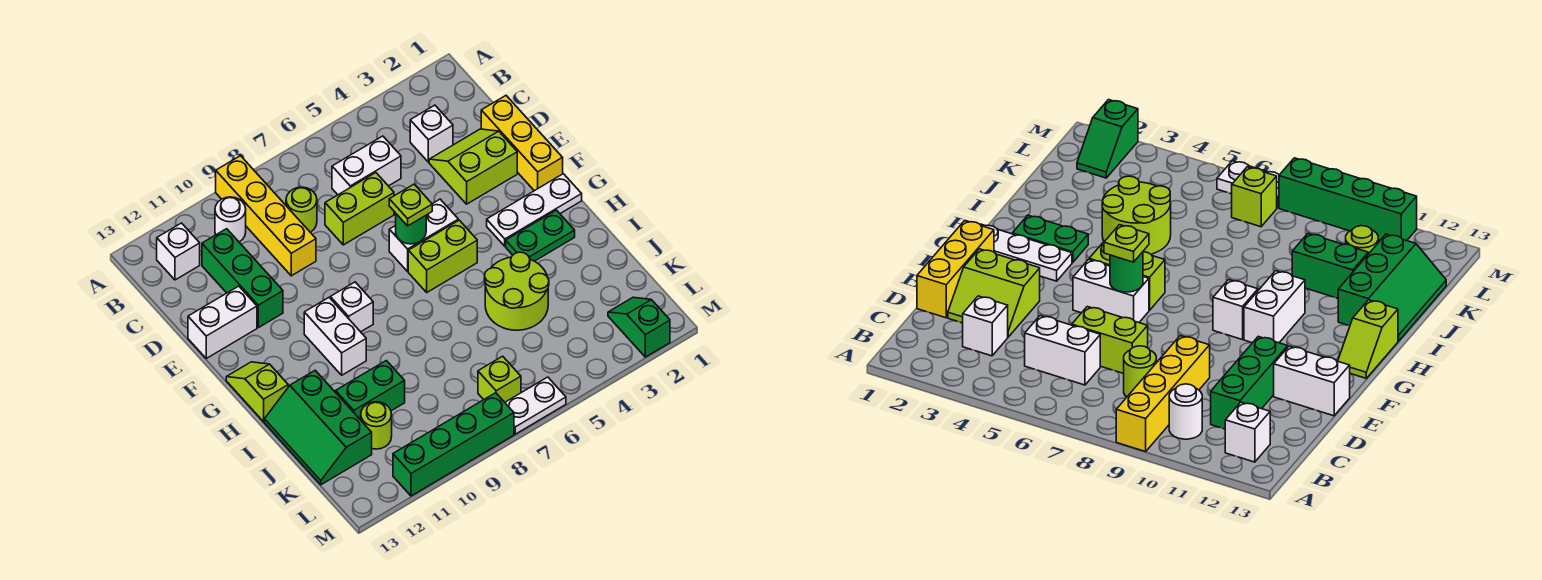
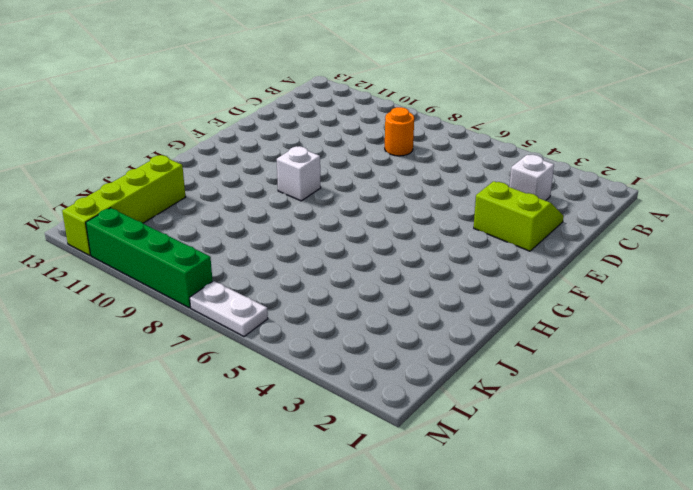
orange 1x1 round brick [385,107,414,156] -> lime 1x1 round brick [286,187,317,232]
lime 1x4 brick [62,155,185,255] -> green 2x3 slope [264,370,372,485]
none -> yellow 1x4 brick [216,156,316,276]
none -> white 1x1 round brick [215,197,246,242]
none -> white 1x1 brick [157,223,200,280]

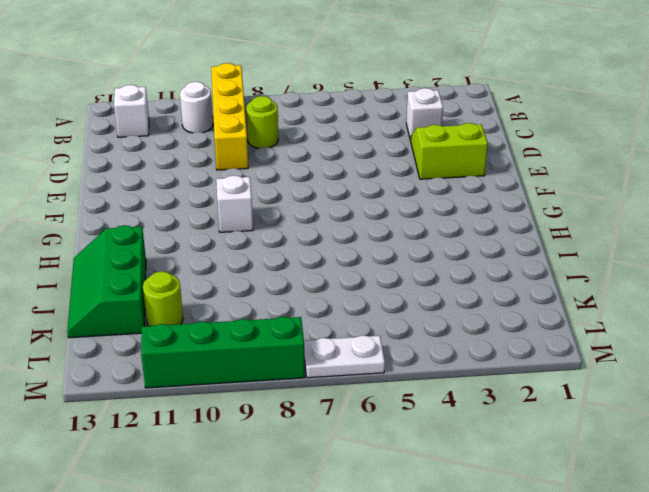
none -> white 1x2 brick [332,136,401,195]
none -> green 1x3 brick [202,229,283,328]
none -> yellow 1x3 brick [481,96,563,191]

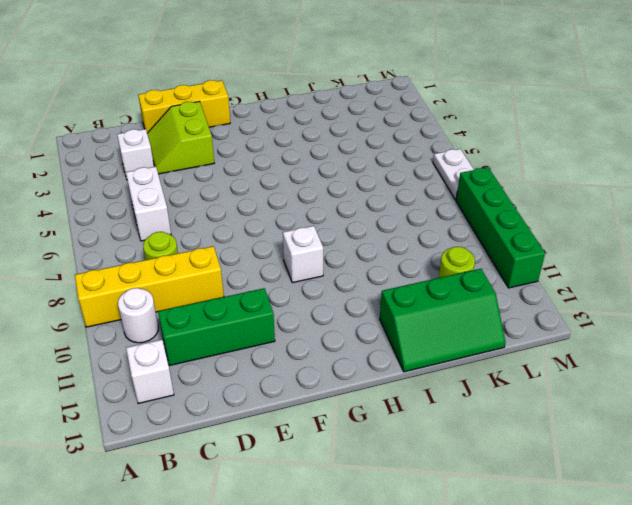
none -> lime 1x2 brick [325,173,394,245]
none -> white 1x2 brick [188,286,257,358]
none -> white 1x2 brick [389,199,458,271]

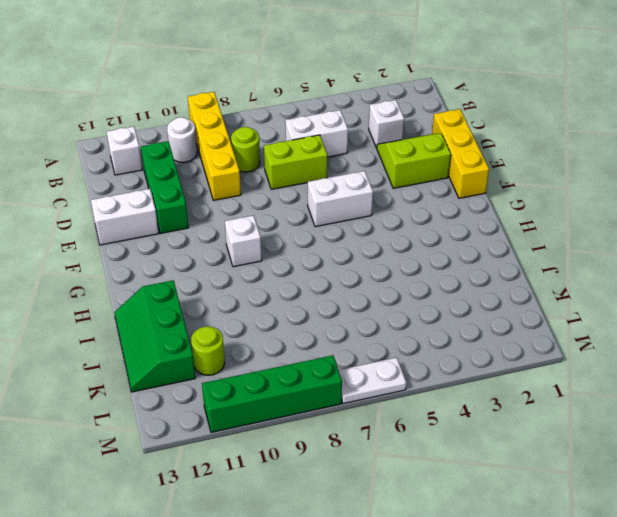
none -> white 1x3 plate [487,174,582,246]
none -> lime 1x2 brick [408,220,477,292]
none -> white 1x2 brick [304,298,366,375]

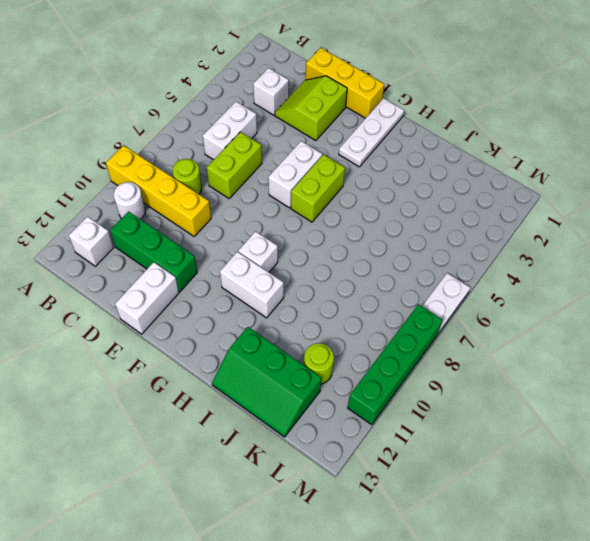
none -> lime 1x2 slope [226,362,288,422]
none -> green 1x2 plate [506,210,575,261]
none -> lime 2x2 round brick [485,252,549,330]

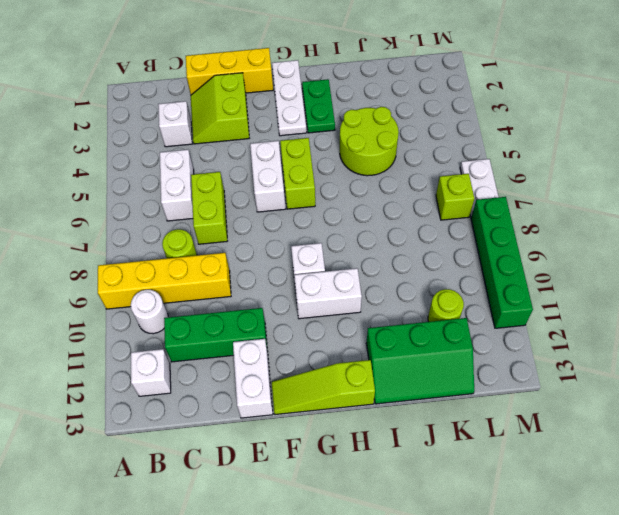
lime 1x3 slope [272,360,375,415] -> lime 1x2 slope [226,362,288,422]
none -> green 1x2 brick [336,361,405,420]
none -> green 1x2 slope [608,297,670,357]
none -> green 1x1 round brick [396,214,426,244]

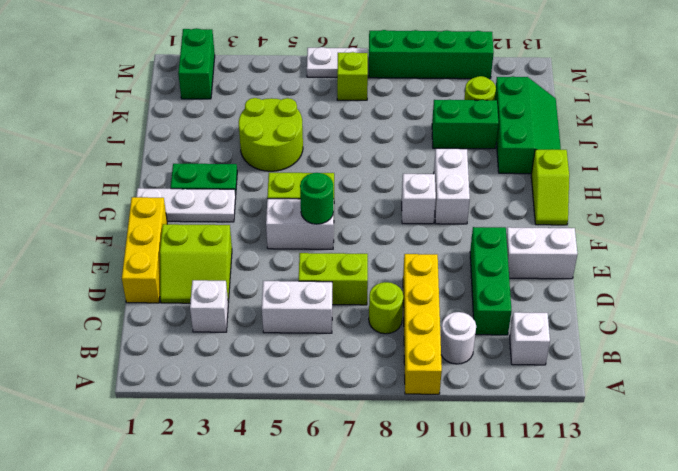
green 1x2 brick [178,28,215,99] -> green 1x2 slope [608,297,670,357]
none -> lime 1x1 plate [389,184,432,226]

